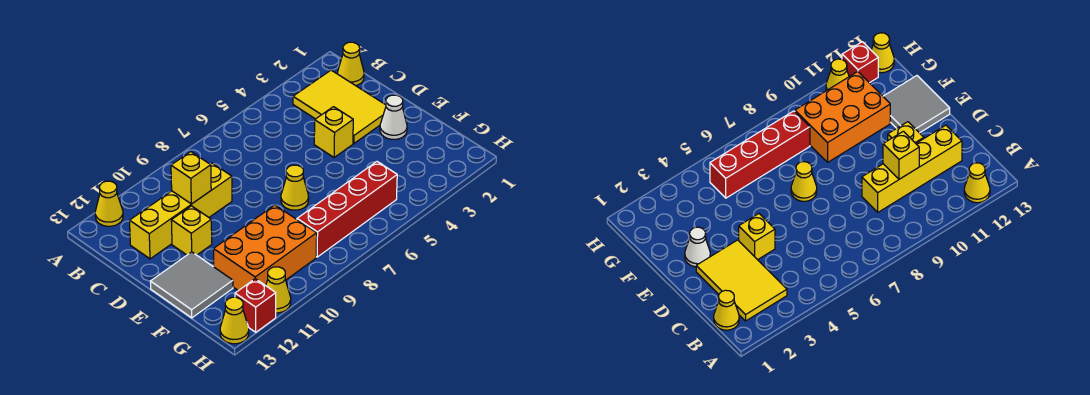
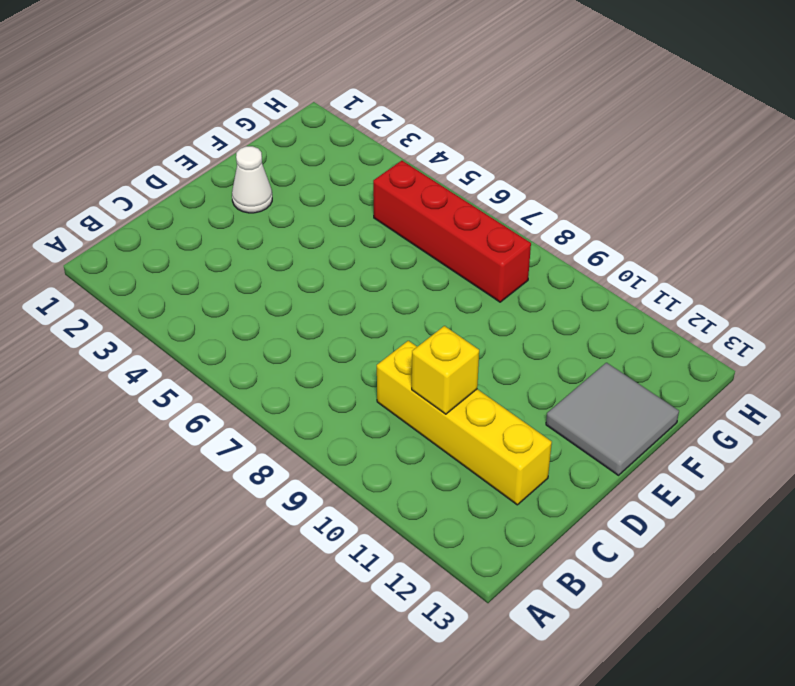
none -> yellow 1x1 cone [95,181,123,226]
none -> yellow 1x1 cone [338,42,364,86]
none -> yellow 2x3 tile [293,70,386,143]

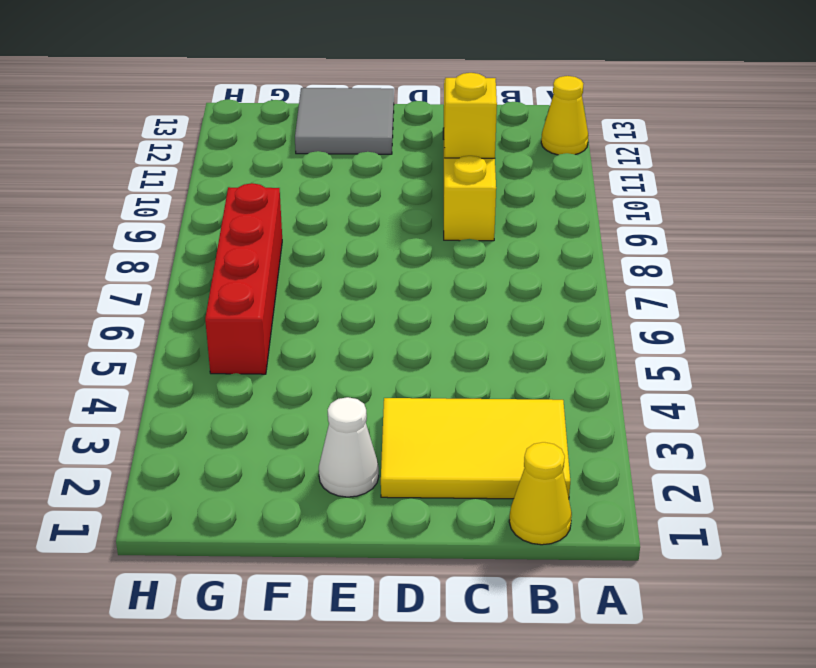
none -> yellow 1x1 brick [314,107,353,157]
none -> yellow 1x1 brick [171,206,212,255]
none -> yellow 1x1 cone [281,165,309,210]

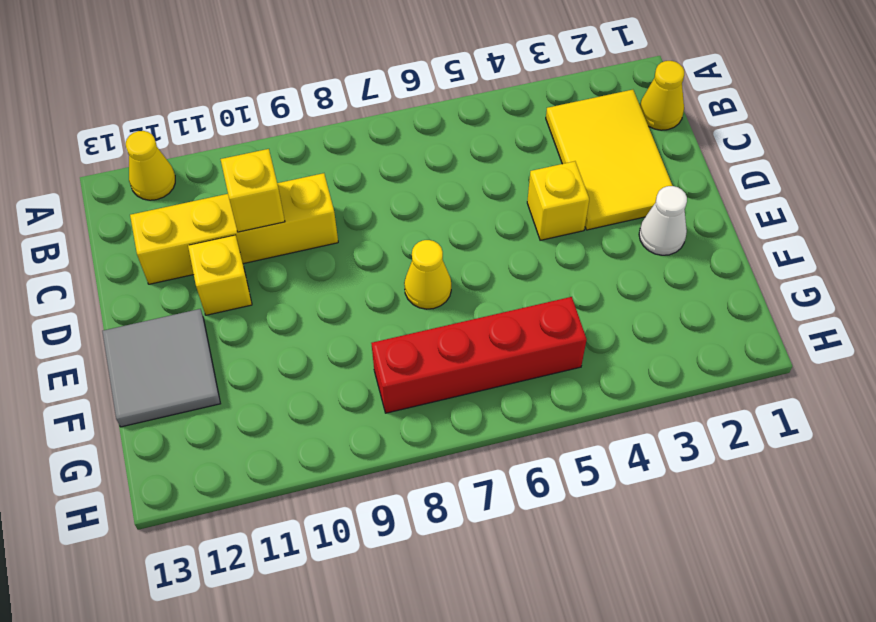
none -> orange 2x3 brick [213,205,317,291]
none -> yellow 1x1 cone [266,267,291,313]
none -> red 1x1 brick [235,279,276,332]

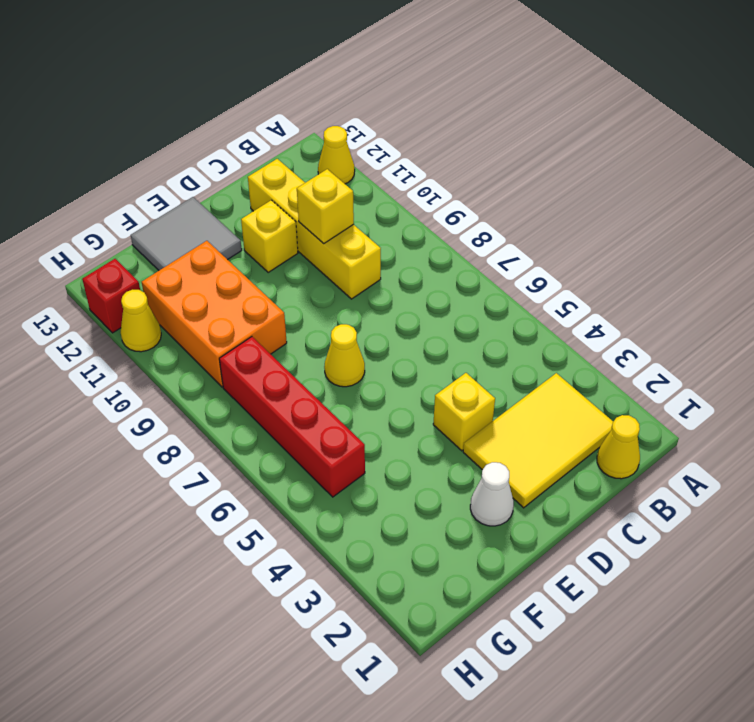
none -> yellow 1x1 cone [220,297,249,344]

